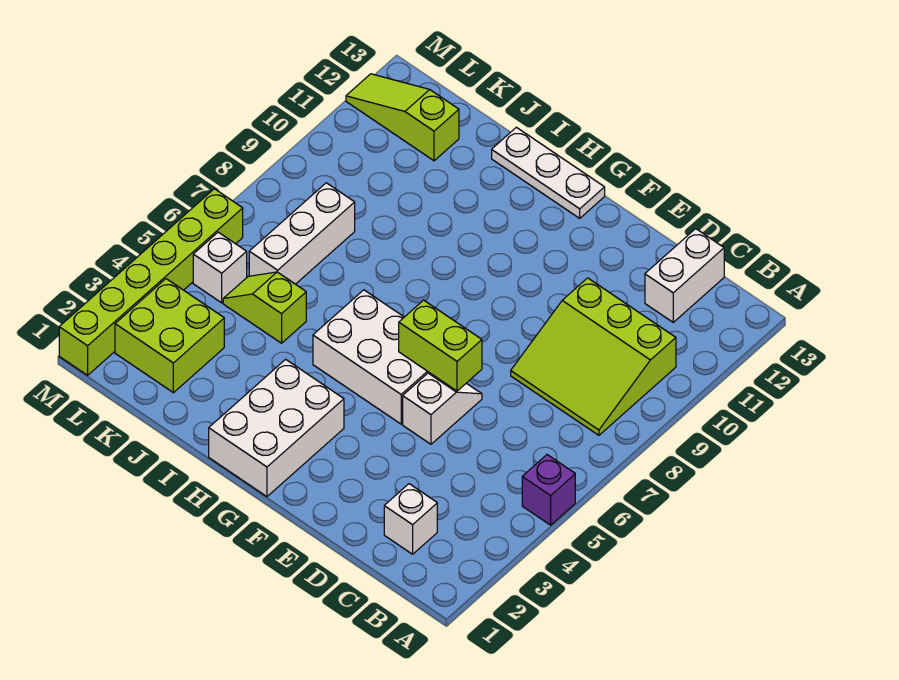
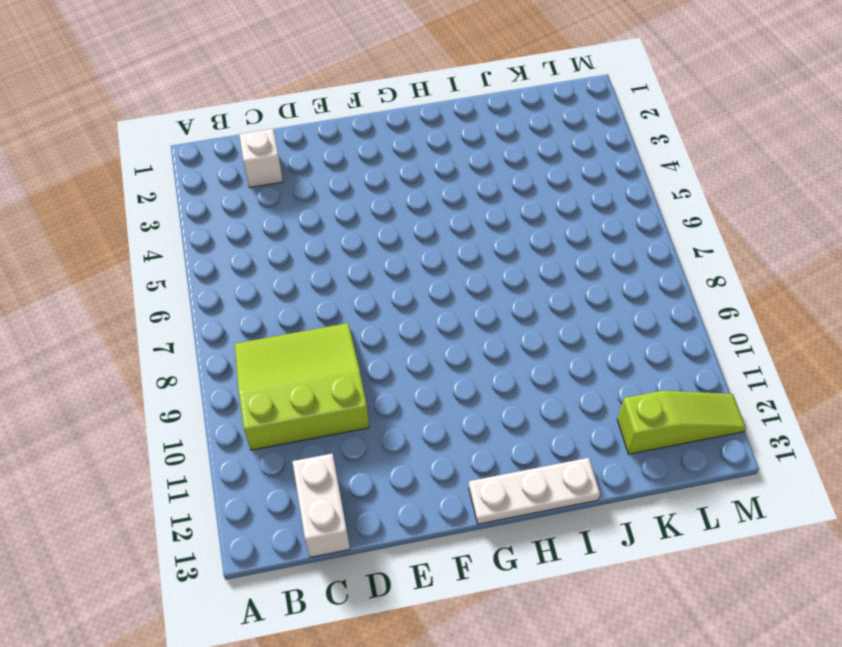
none -> purple 1x1 brick [522,455,575,525]
none -> white 1x2 slope [403,373,482,444]
none -> white 2x3 brick [313,290,429,424]

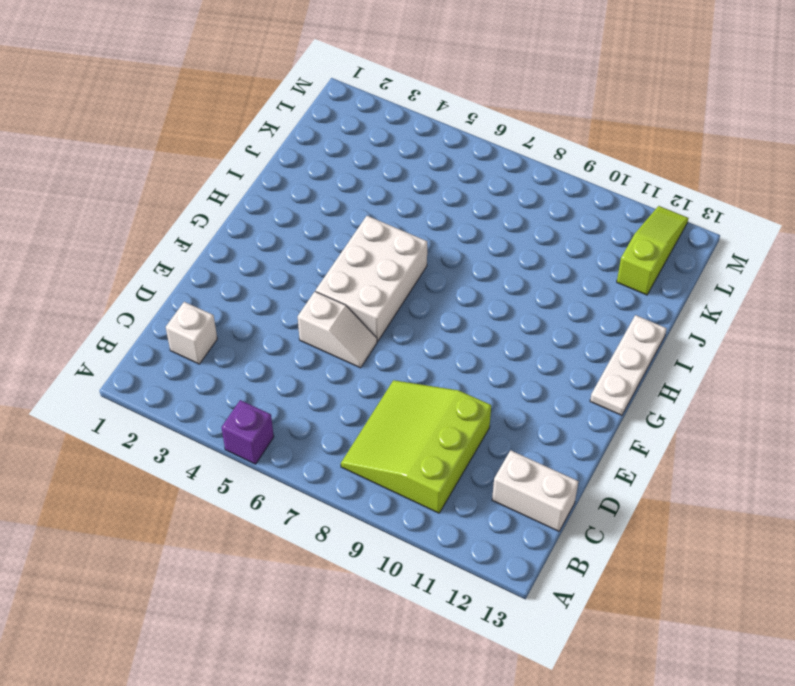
none -> white 2x3 brick [209,359,344,497]
none -> lime 1x2 slope [223,272,306,343]
none -> lime 2x2 brick [115,279,224,393]

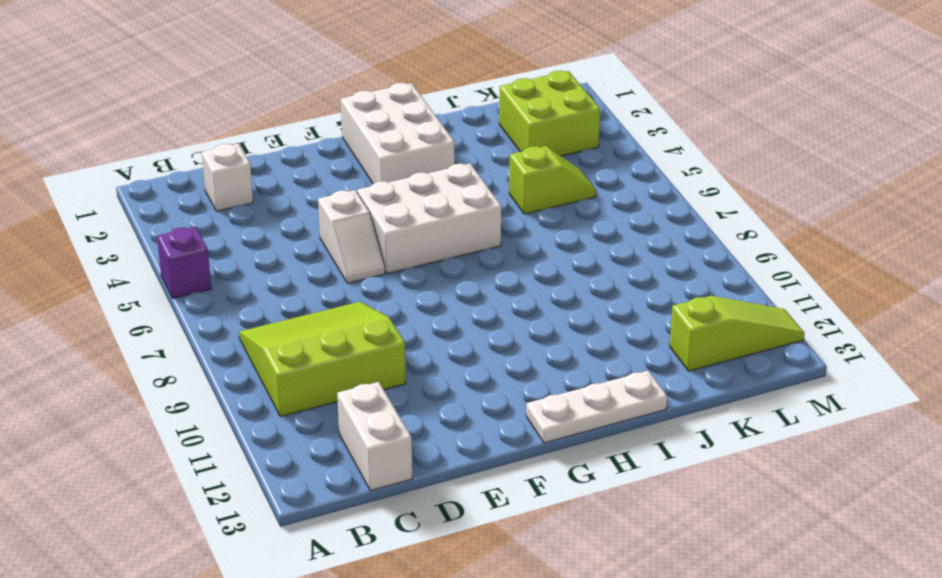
none -> white 1x3 brick [249,183,355,284]
none -> white 1x1 brick [193,232,247,303]
none -> lime 1x6 brick [59,189,243,375]

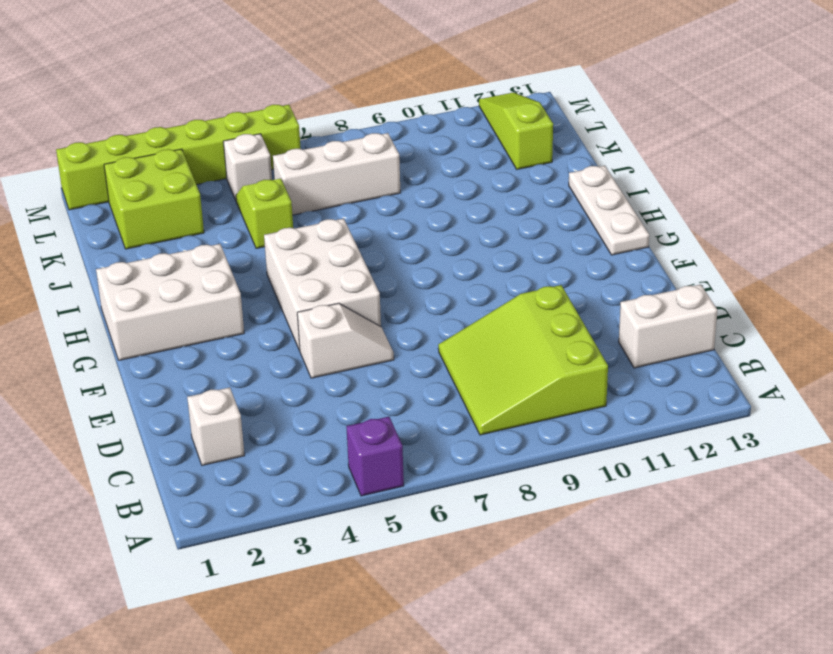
none -> lime 1x2 brick [399,300,482,391]

